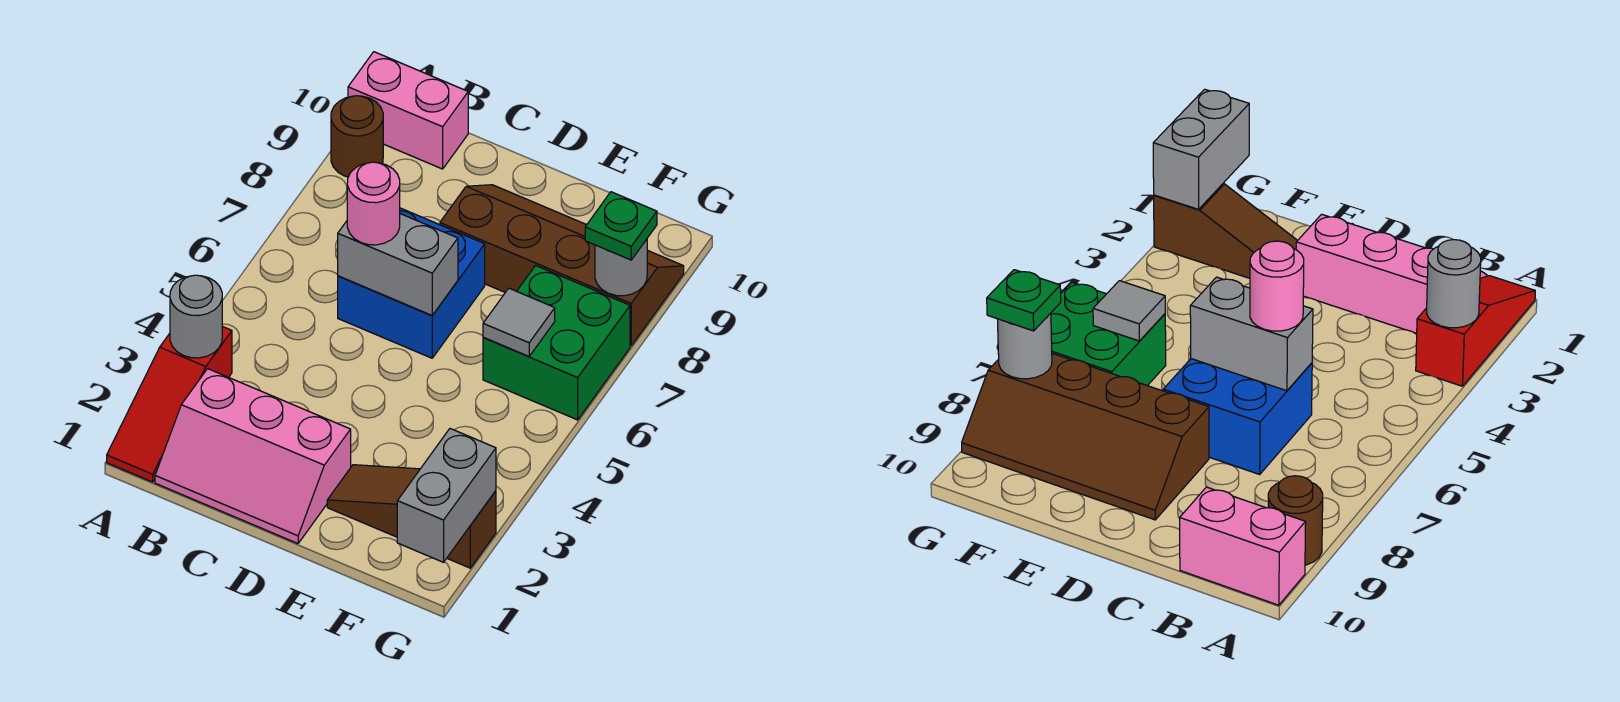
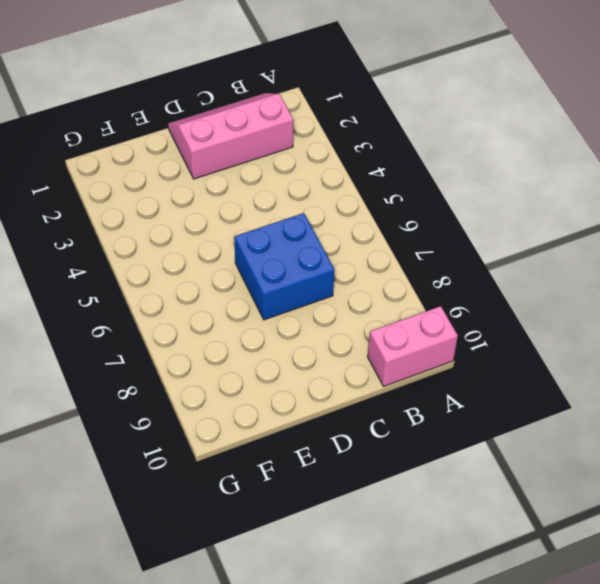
none -> red 1x3 slope [107,326,232,482]
none -> brown 1x1 round brick [331,96,383,177]
none -> brown 2x4 slope [440,185,684,346]

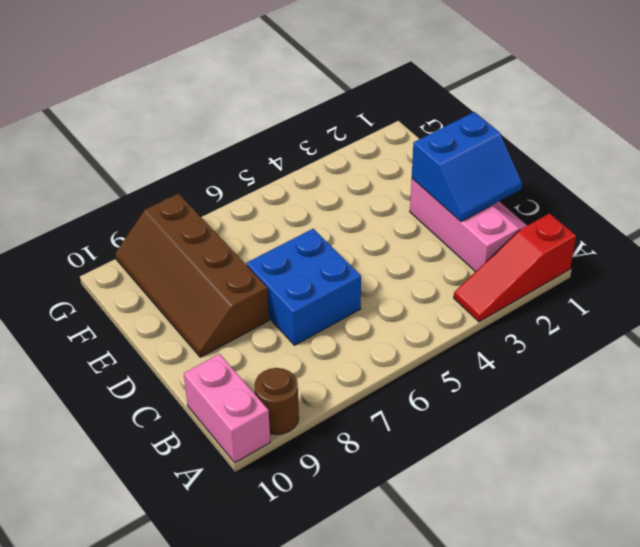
red 1x3 slope [454,213,576,322] -> red 1x3 slope turned to [107,326,232,482]
blue 2x2 slope [412,112,522,221] -> none
none -> brown 1x3 slope [327,465,496,568]
none -> green 2x2 brick [483,265,630,420]
none -> grey 1x1 round brick [170,275,222,358]

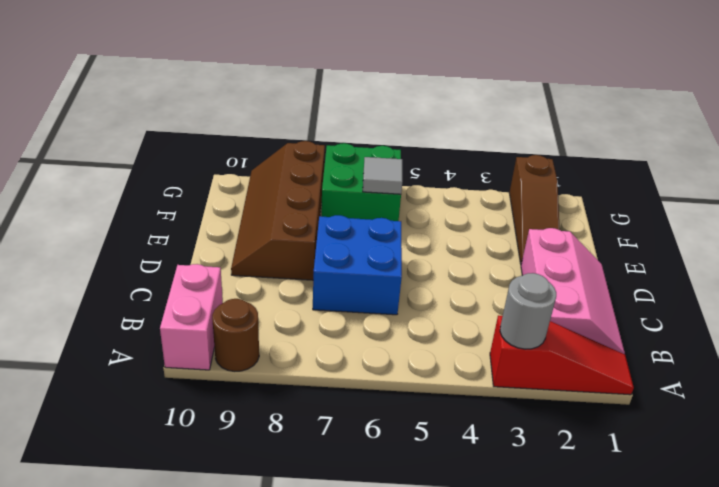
none -> grey 1x2 brick [338,214,458,315]
none -> grey 1x2 brick [397,429,496,562]
none -> grey 1x1 round brick [595,239,647,296]

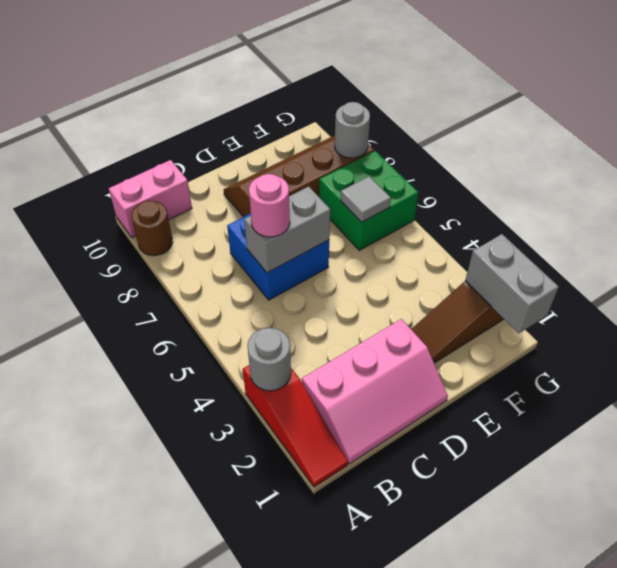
none -> green 1x1 plate [585,192,657,260]

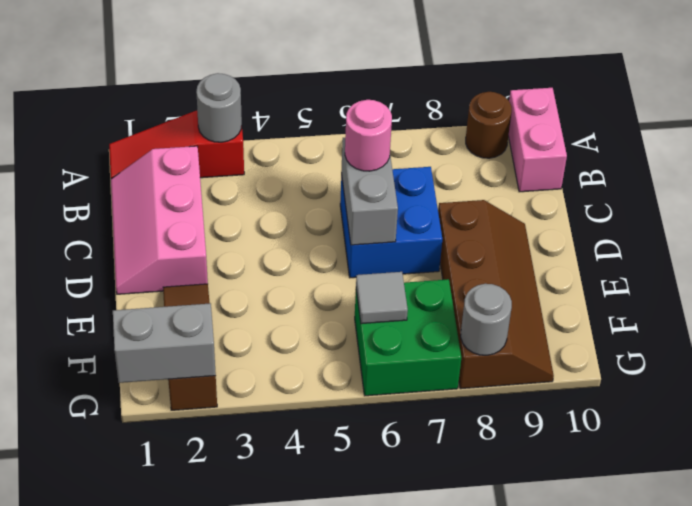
none -> green 1x1 plate [585,192,657,260]

